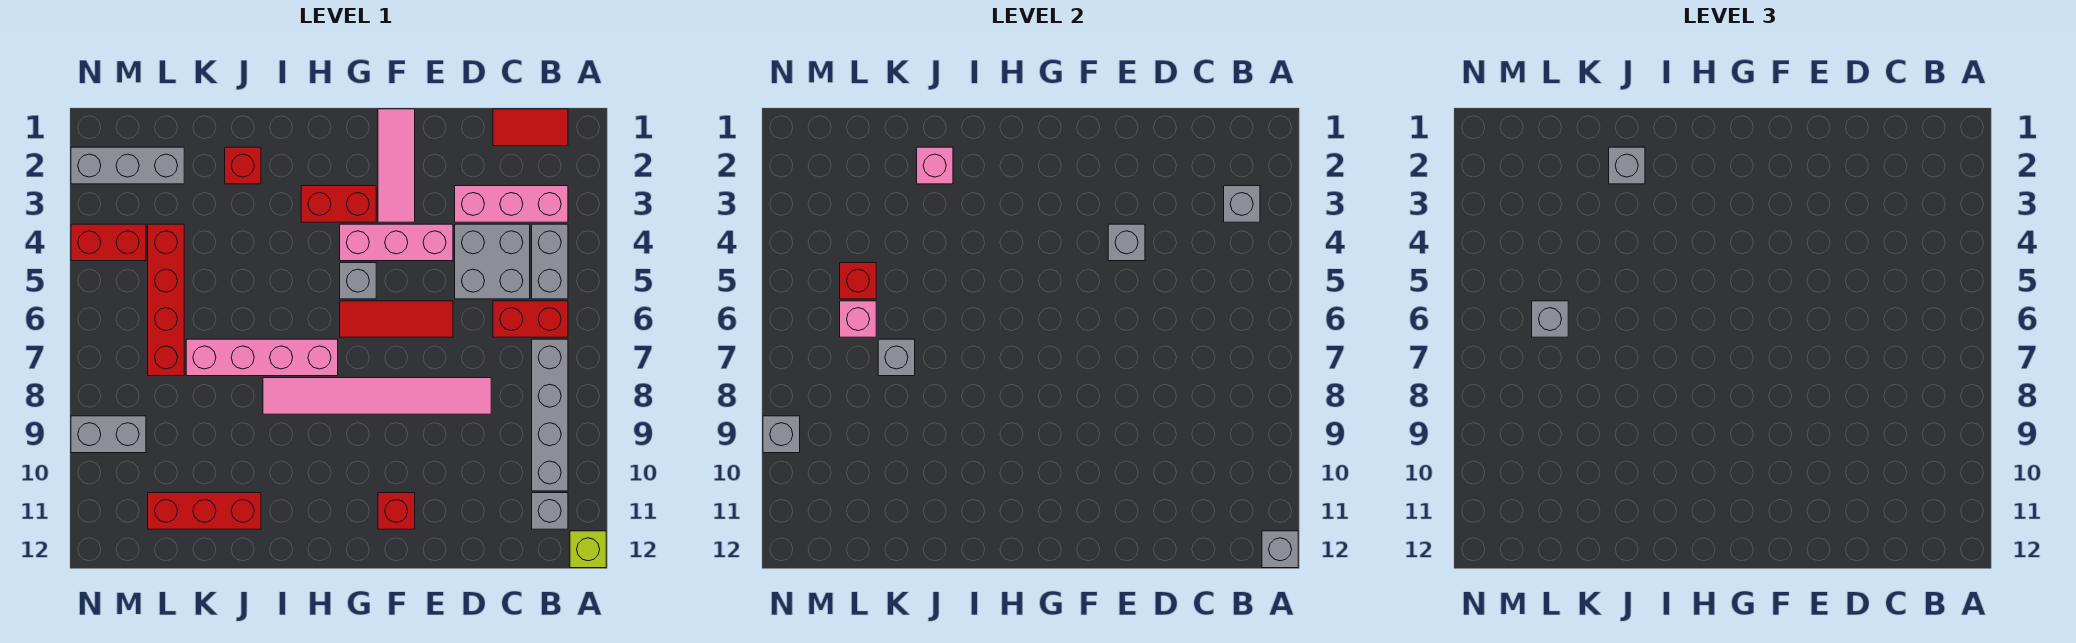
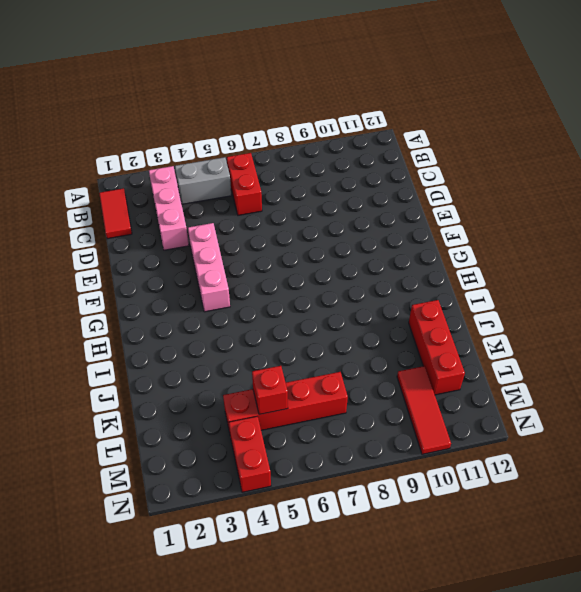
red 1x3 tile [397,366,451,454] -> red 1x3 tile moved to [340,301,453,337]
none -> lime 1x1 brick [570,531,606,568]
none -> grey 1x4 brick [532,339,568,491]
none -> grey 1x1 brick [532,493,568,529]
none -> grey 2x2 brick [455,224,530,299]

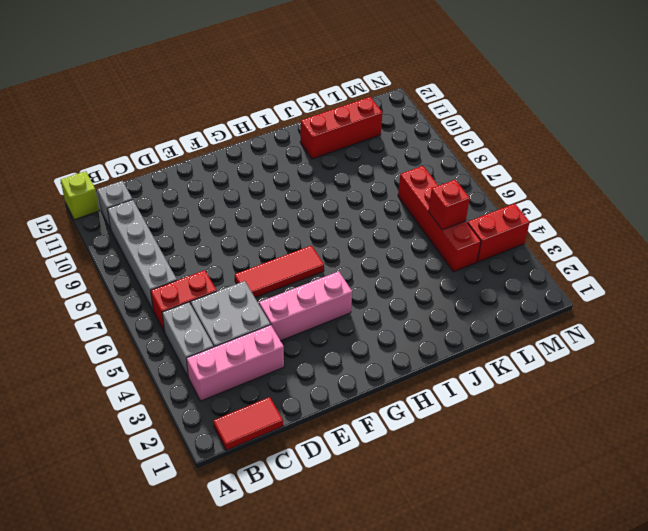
none -> pink 1x6 tile [263,378,491,414]
none -> pink 1x3 tile [378,109,415,222]
none -> red 1x1 brick [378,493,415,529]
none -> red 1x2 brick [301,186,376,222]

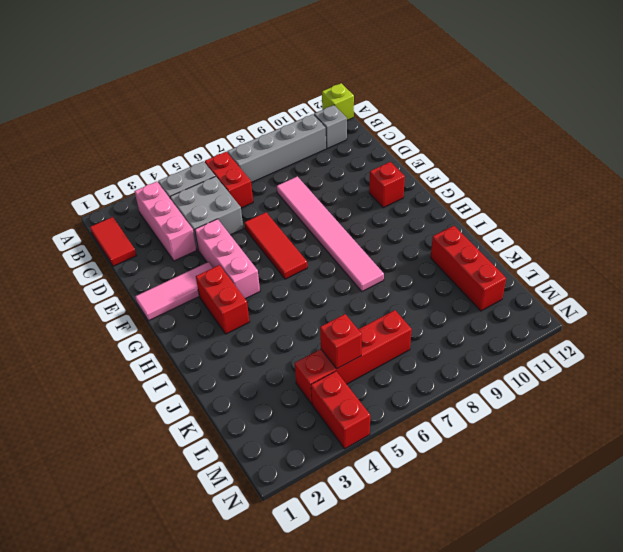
none -> grey 1x1 brick [340,263,376,299]
none -> pink 1x4 brick [186,339,338,376]
none -> red 1x1 brick [225,147,261,184]
none -> grey 1x3 brick [71,147,184,184]

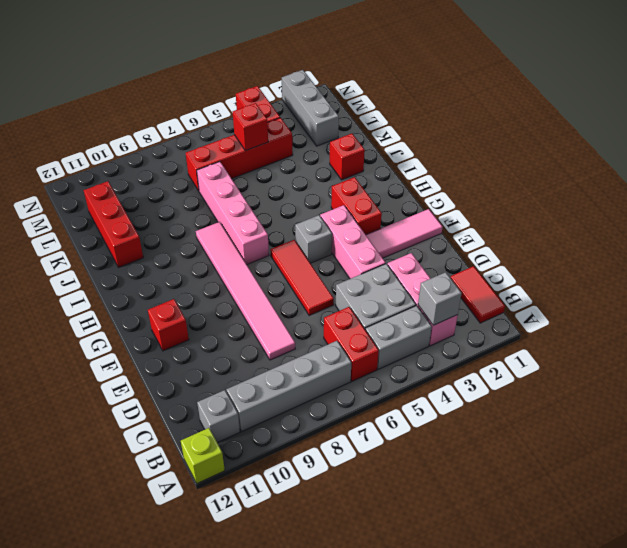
none -> grey 1x2 brick [71,416,146,453]
none -> grey 1x1 brick [1262,531,1298,568]
none -> grey 1x1 brick [1108,224,1145,261]
none -> pink 1x1 brick [917,147,953,184]

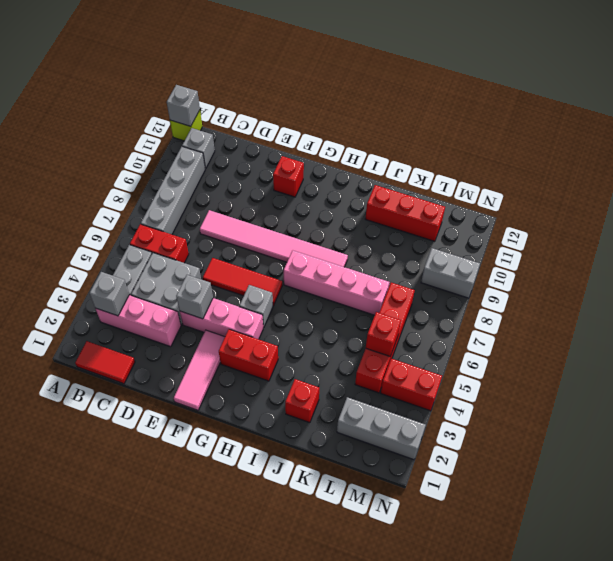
none -> pink 1x1 brick [917,147,953,184]
none -> grey 1x1 brick [878,339,915,376]
none -> pink 1x1 brick [840,301,876,337]
none -> grey 1x1 brick [763,416,800,453]

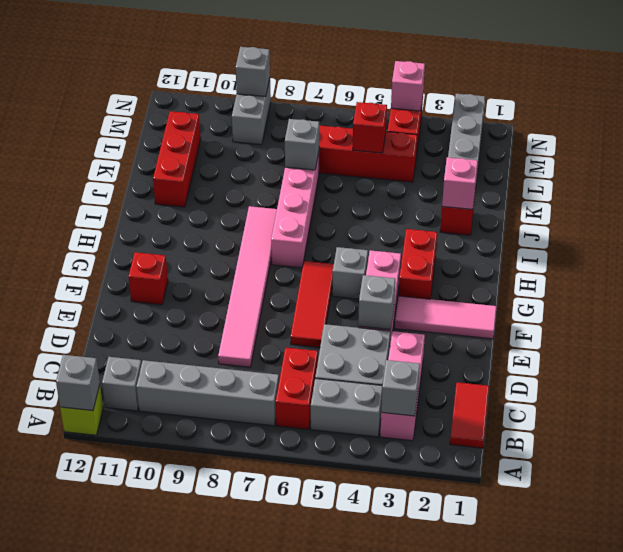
pink 1x1 brick [391,61,425,111] -> pink 1x1 brick moved to [840,301,876,337]
none -> grey 1x1 brick [1609,147,1645,184]
none -> grey 1x1 brick [1532,301,1568,337]

